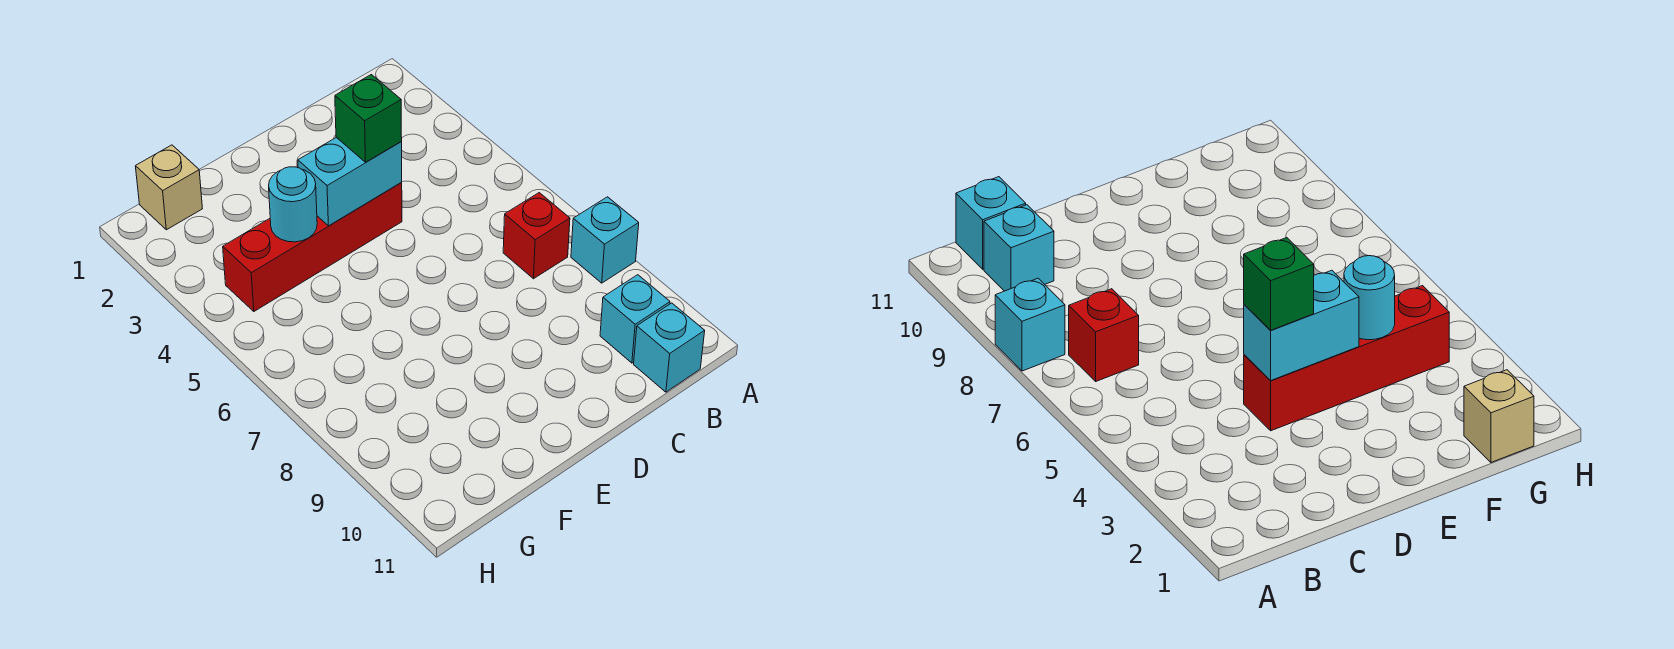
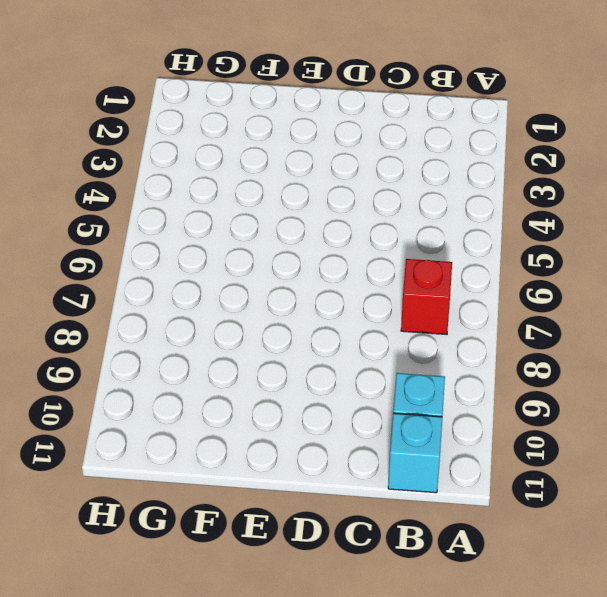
none -> cyan 1x1 brick [571,197,639,283]
none -> red 1x4 brick [223,182,402,311]

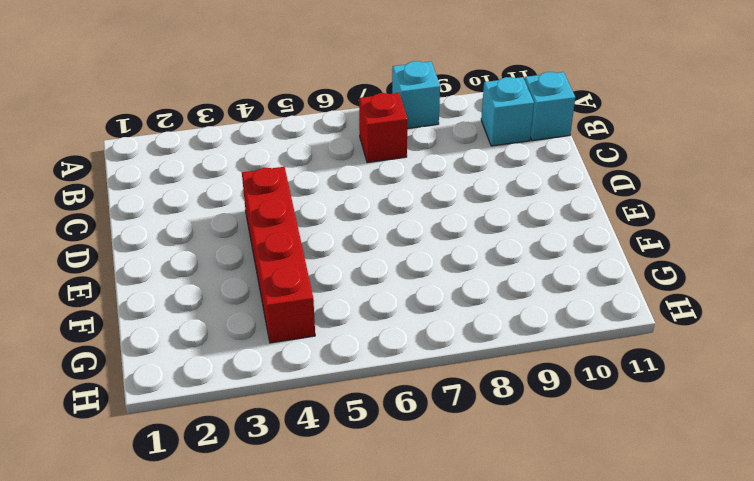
none -> tan 1x1 brick [136,145,202,230]
none -> cyan 1x2 brick [298,137,402,226]

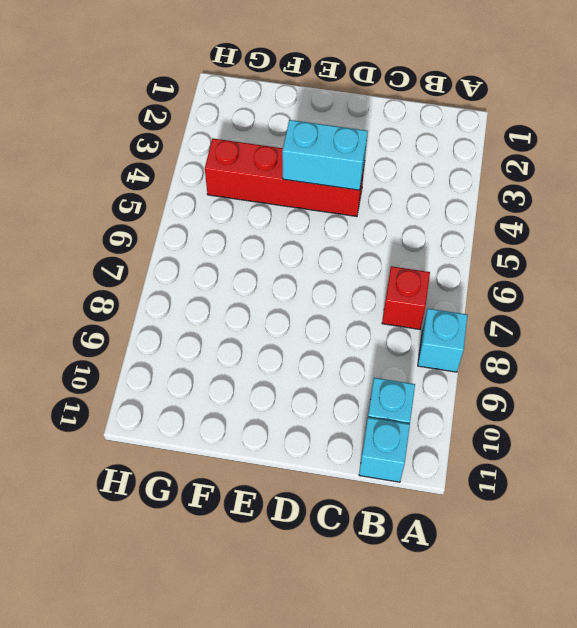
none -> tan 1x1 brick [136,145,202,230]
none -> cyan 1x1 round brick [269,167,317,242]

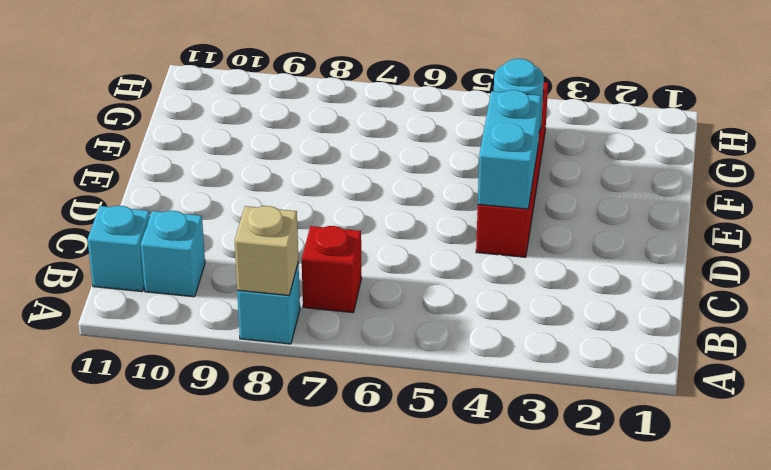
tan 1x1 brick [235,206,298,296] -> tan 1x1 brick moved to [136,145,202,230]
none -> green 1x1 brick [335,75,402,162]

